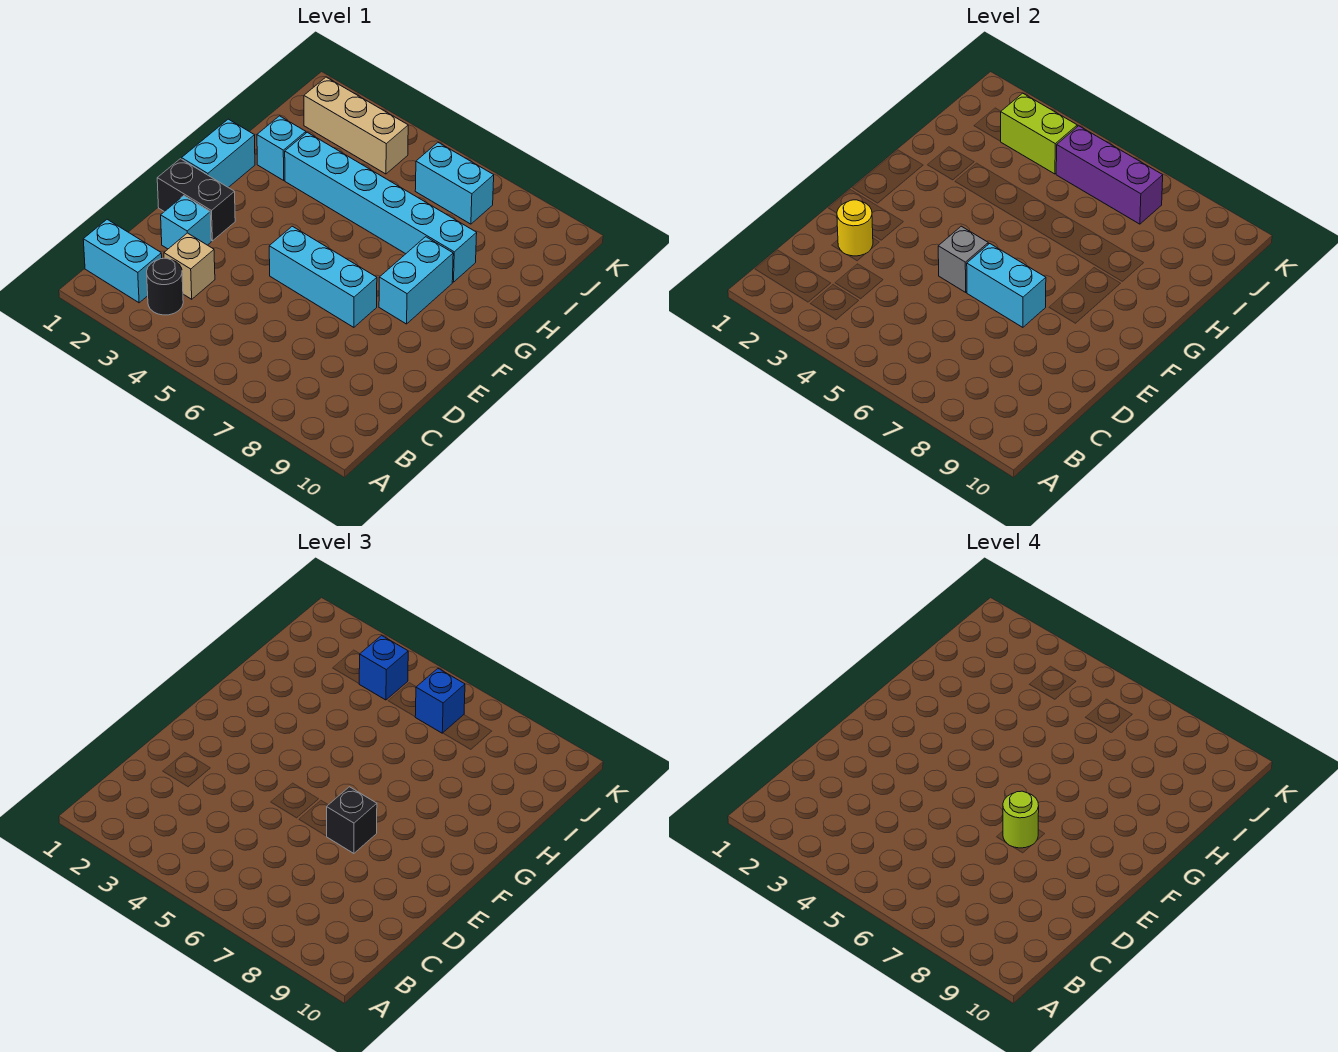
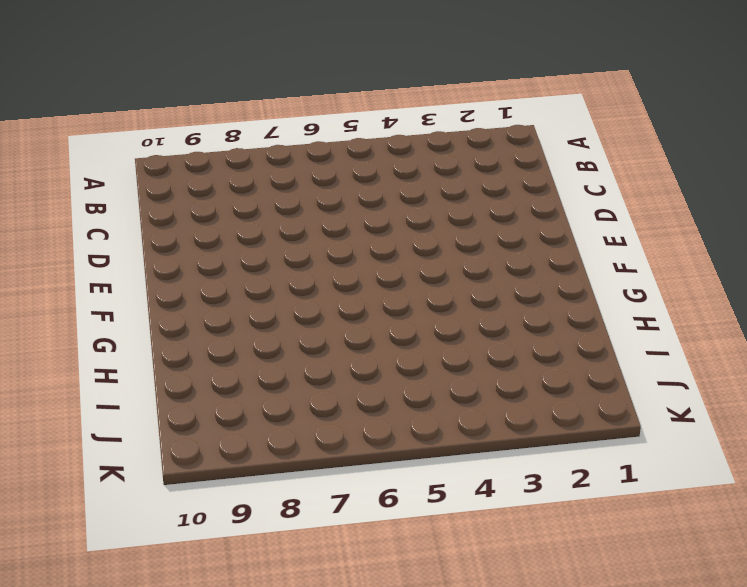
none -> cyan 1x2 brick [83,219,162,303]
none -> black 1x1 round brick [147,258,183,315]
none -> tan 1x1 brick [164,233,215,299]

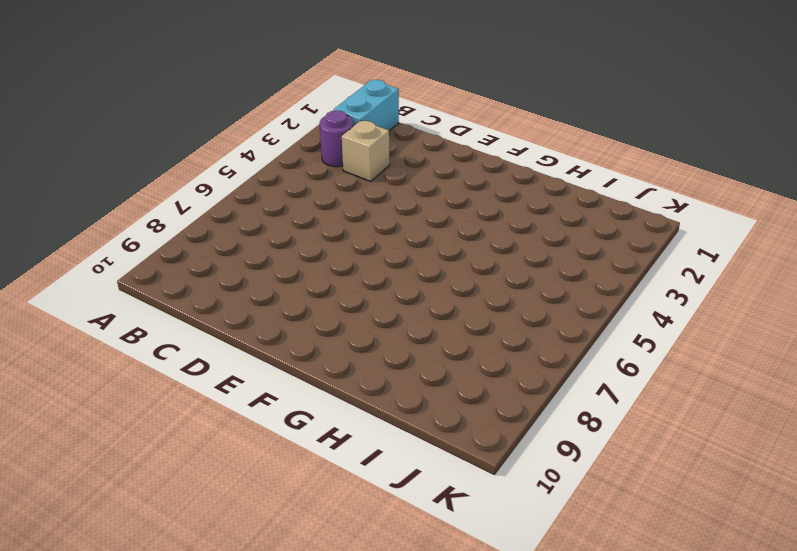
purple 1x1 round brick [320,110,353,167] -> black 1x1 round brick [147,258,183,315]
none -> cyan 1x1 brick [161,196,211,249]
none -> black 1x2 brick [157,159,235,241]
none -> cyan 1x3 brick [269,226,377,327]

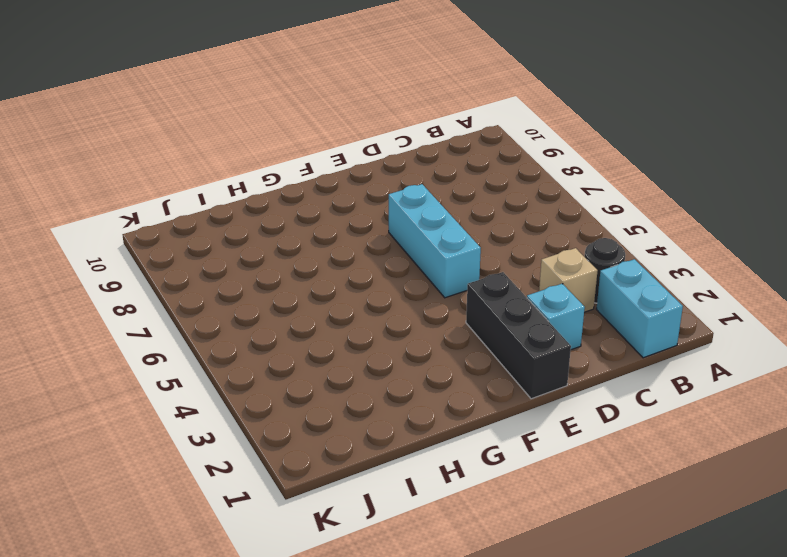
black 1x3 brick [466,272,571,399] -> black 1x2 brick [157,159,235,241]
none -> cyan 1x2 brick [182,119,255,187]
none -> cyan 1x2 brick [379,237,453,324]
none -> cyan 1x1 brick [257,116,306,180]

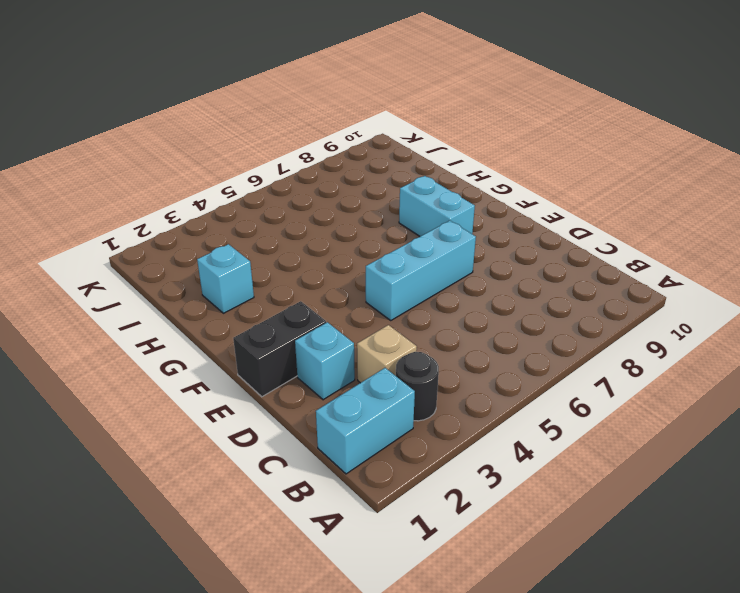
none -> cyan 1x2 brick [182,119,255,187]
none -> cyan 1x6 brick [285,132,477,282]
none -> tan 1x3 brick [304,77,408,174]

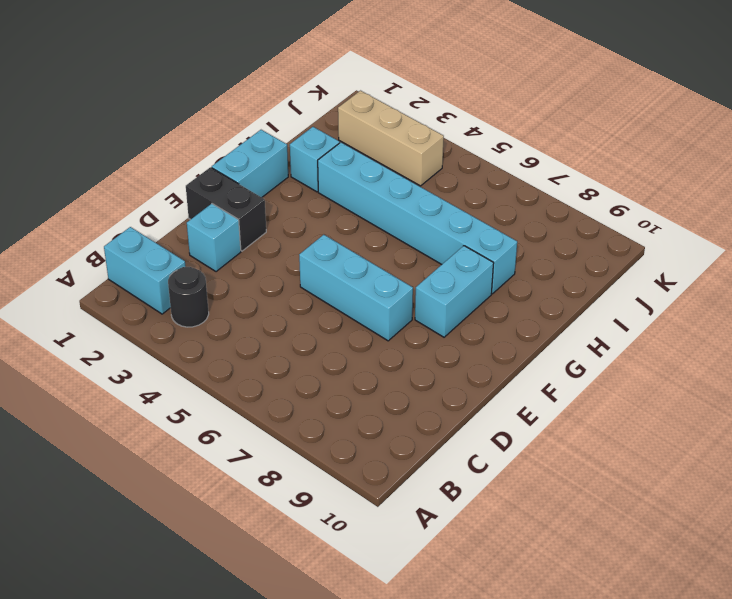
none -> tan 1x1 brick [164,233,215,299]
none -> cyan 1x2 brick [415,143,494,224]
none -> yellow 1x1 round brick [837,200,873,256]

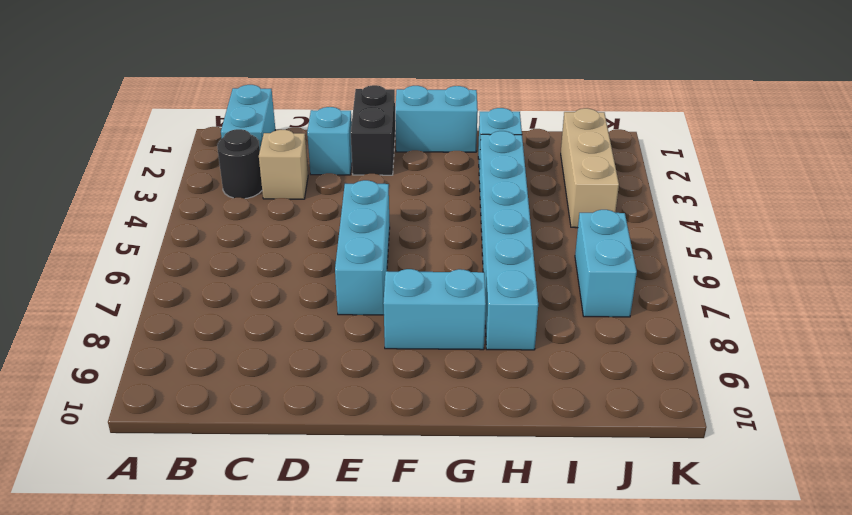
none -> yellow 1x1 round brick [837,200,873,256]
none -> grey 1x1 brick [938,226,988,292]
none -> cyan 1x2 brick [967,244,1046,327]

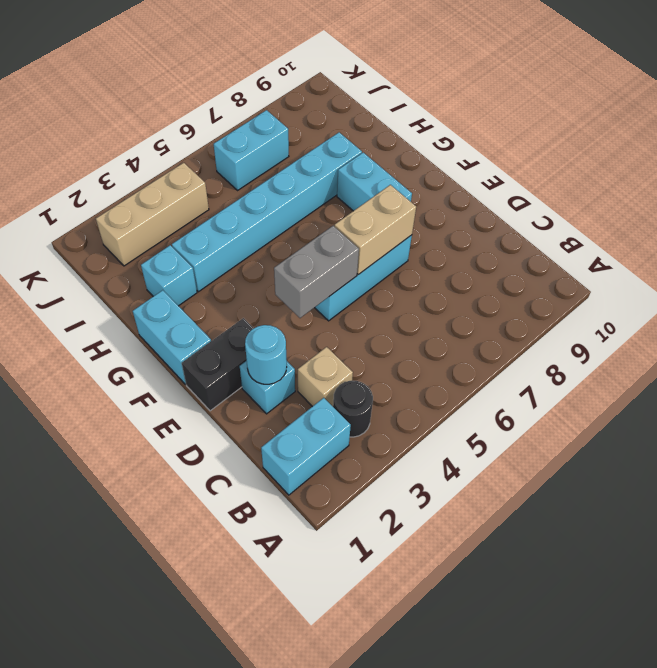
cyan 1x1 round brick [245,325,287,384] -> yellow 1x1 round brick [837,200,873,256]
grey 1x2 brick [274,226,359,318] -> grey 1x1 brick [938,226,988,292]
tan 1x2 brick [335,185,416,275] -> cyan 1x2 brick [967,244,1046,327]
none -> lime 1x2 brick [1000,93,1077,174]
none -> purple 1x3 brick [1056,126,1163,224]
none -> black 1x1 brick [327,787,377,853]

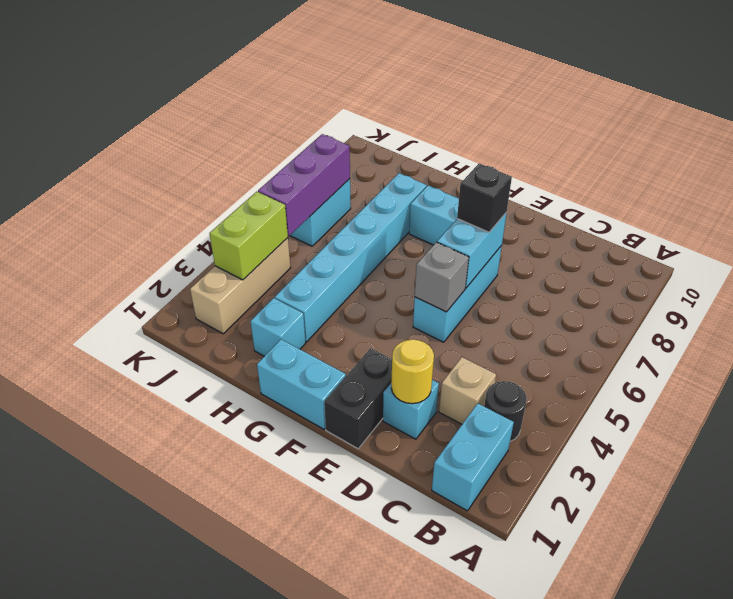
none -> blue 1x1 brick [359,635,408,700]
none -> blue 1x1 brick [415,669,465,733]
none -> lime 1x1 round brick [1003,791,1039,848]

